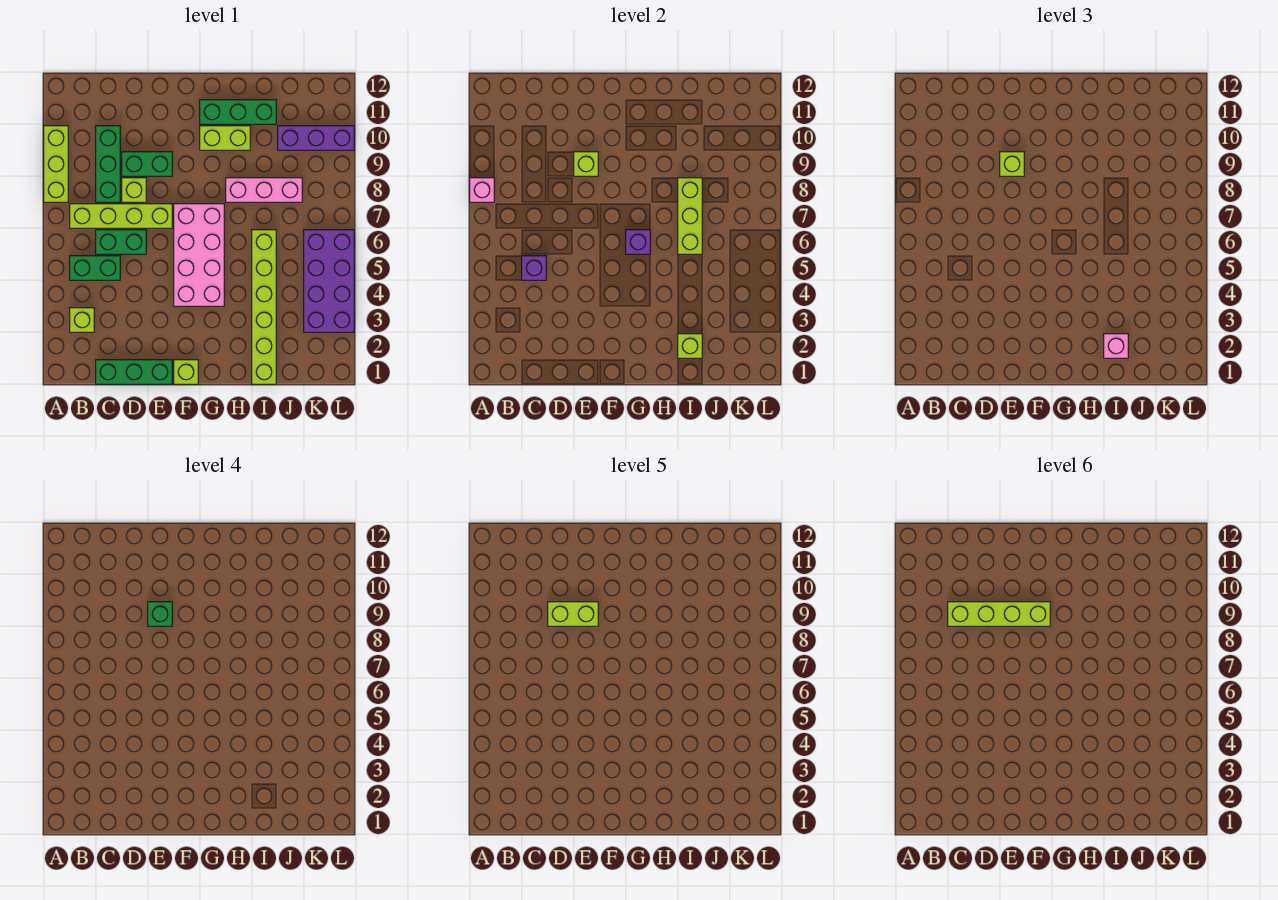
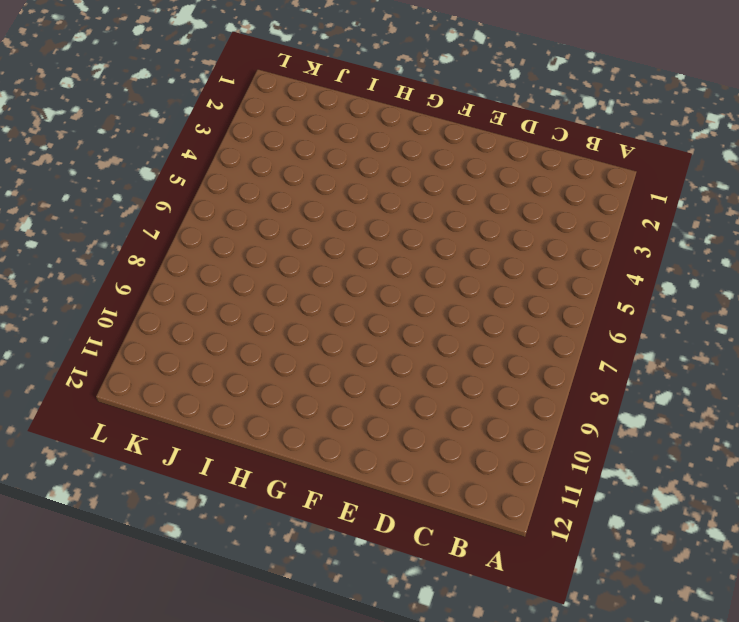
none -> lime 1x3 brick [44,126,68,202]
none -> lime 1x1 brick [70,308,94,332]
none -> green 1x2 brick [70,256,120,280]

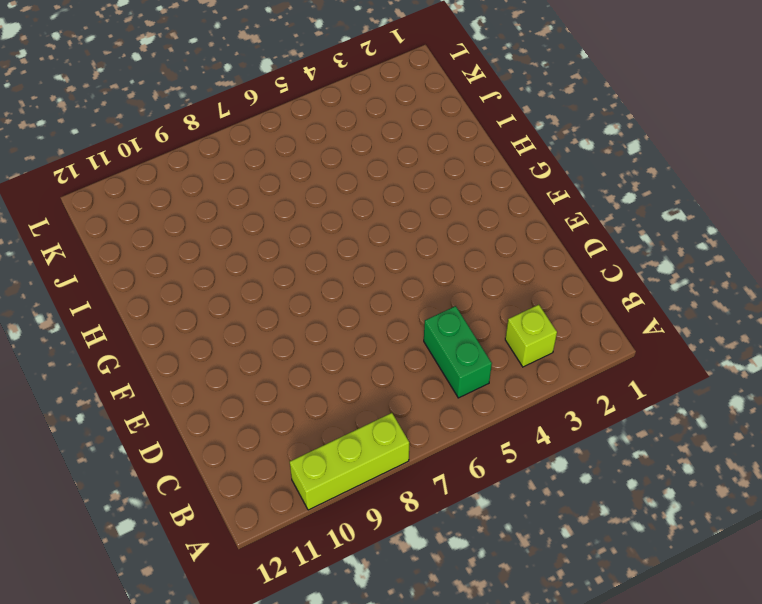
none -> lime 1x4 brick [70,204,172,228]
none -> green 1x3 brick [96,360,172,384]
none -> green 1x2 brick [96,230,146,254]

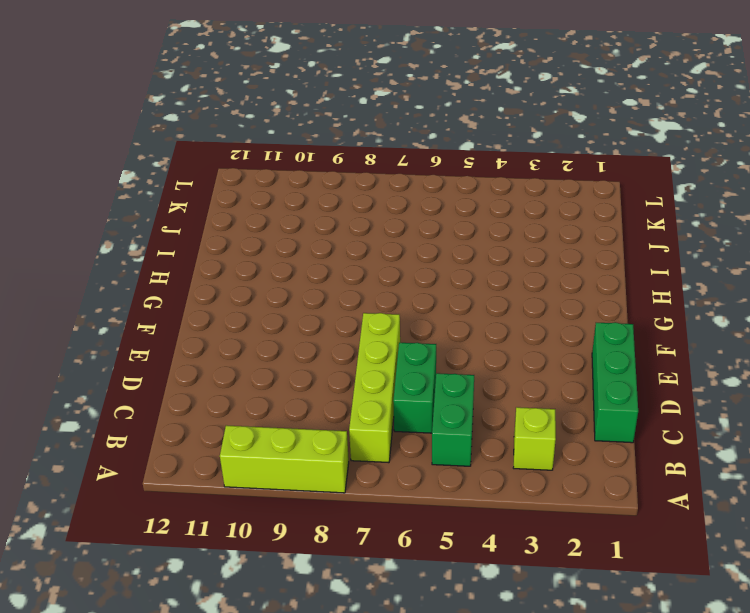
none -> green 1x3 brick [96,126,120,202]
none -> lime 1x1 brick [122,178,146,202]
none -> green 1x2 brick [122,152,172,176]

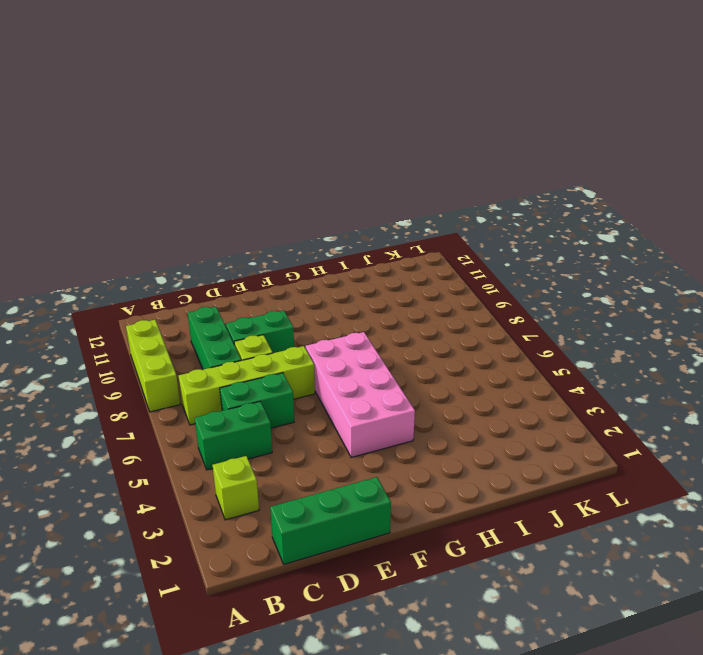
none -> lime 1x1 brick [174,360,198,384]
none -> lime 1x2 brick [200,126,250,150]
none -> green 1x3 brick [200,100,276,124]

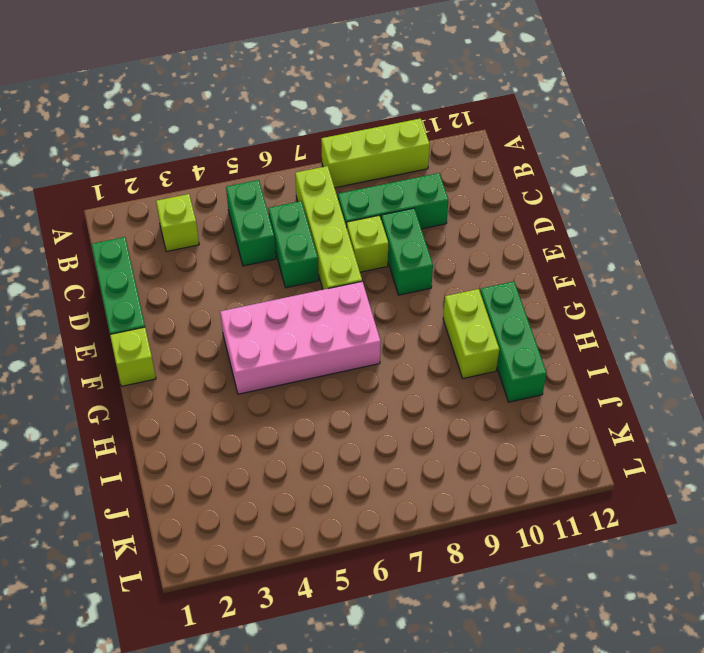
none -> pink 1x3 brick [226,178,302,202]
none -> lime 1x6 brick [252,230,276,384]
none -> purple 1x3 brick [278,126,354,150]

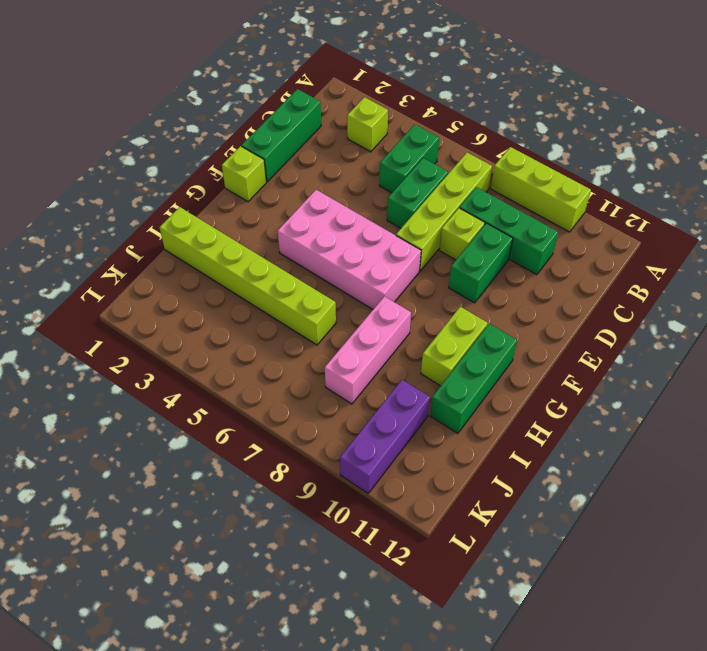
none -> purple 2x4 brick [304,230,354,332]
none -> pink 1x1 brick [470,178,494,202]
none -> purple 1x1 brick [522,256,546,280]

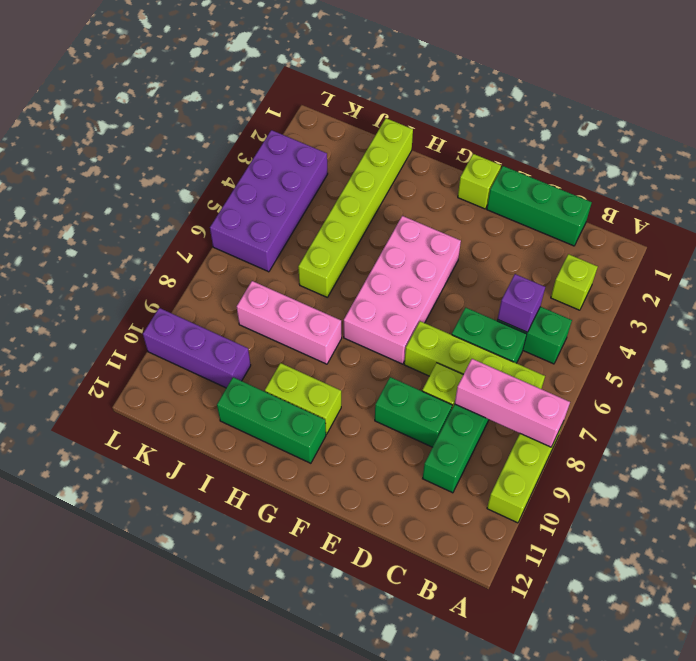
pink 1x3 brick [455,359,570,447] -> pink 1x1 brick [470,178,494,202]
none -> lime 1x1 brick [574,152,598,176]
none -> purple 1x1 brick [626,230,650,254]
none -> lime 1x1 brick [678,334,702,358]

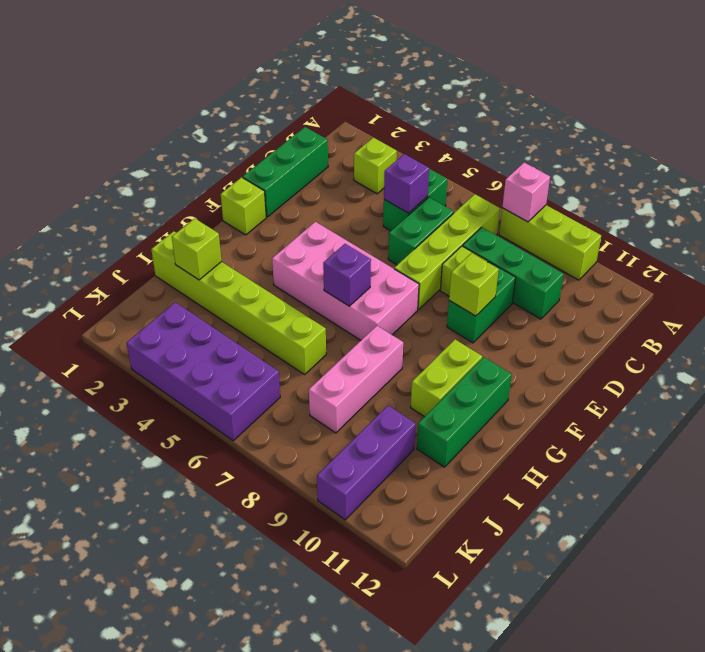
none -> lime 1x3 brick [678,178,702,254]
none -> lime 1x1 brick [1000,152,1024,176]
none -> pink 1x1 brick [1104,334,1128,358]

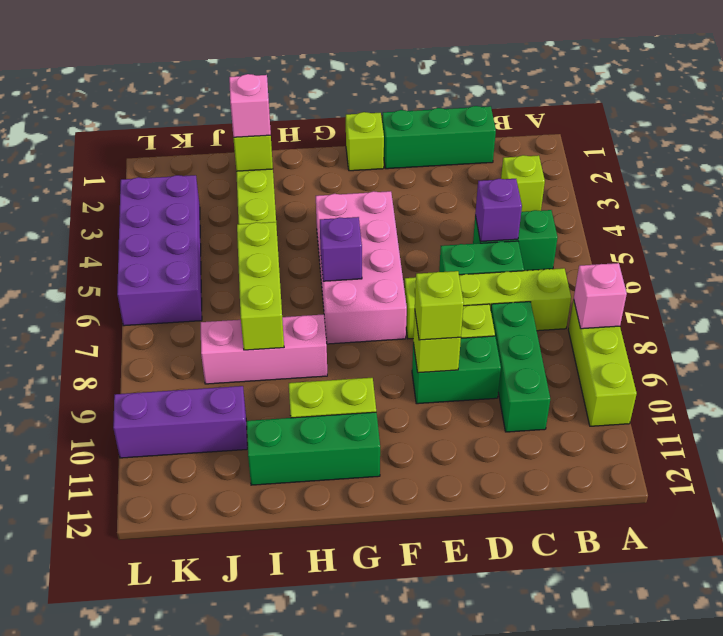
none -> green 1x1 brick [148,602,172,626]
none -> lime 1x2 brick [548,602,598,626]
none -> lime 1x4 brick [948,602,1050,626]

